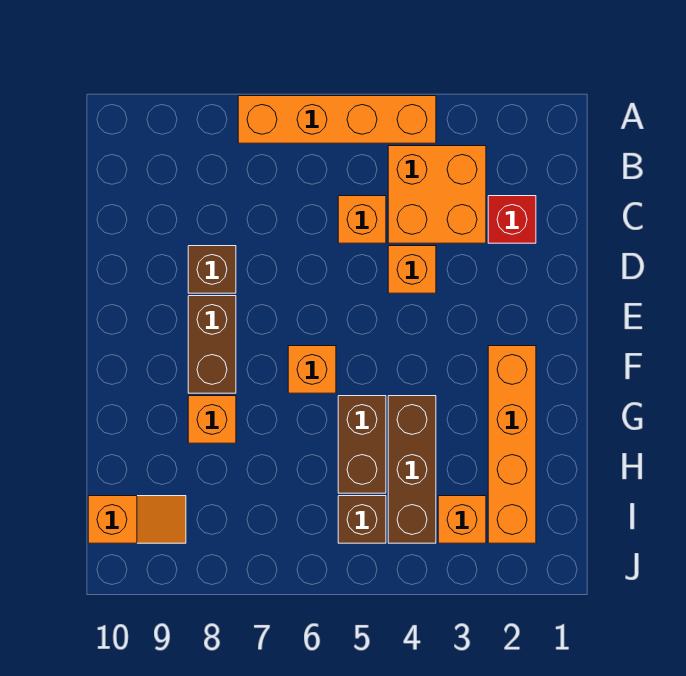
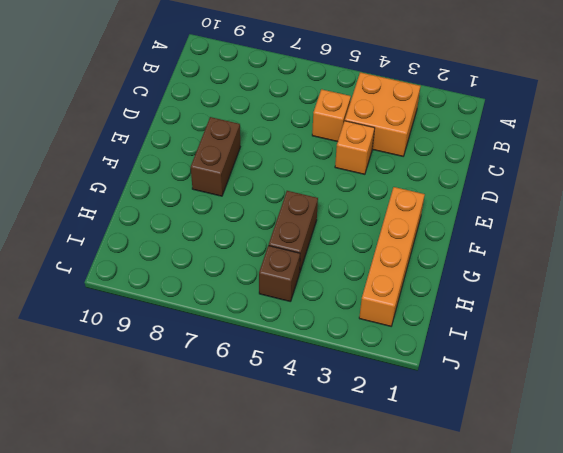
none -> orange 1x4 brick [238,96,436,143]
none -> red 1x1 brick [488,196,536,243]
none -> brown 1x1 brick [188,246,236,293]

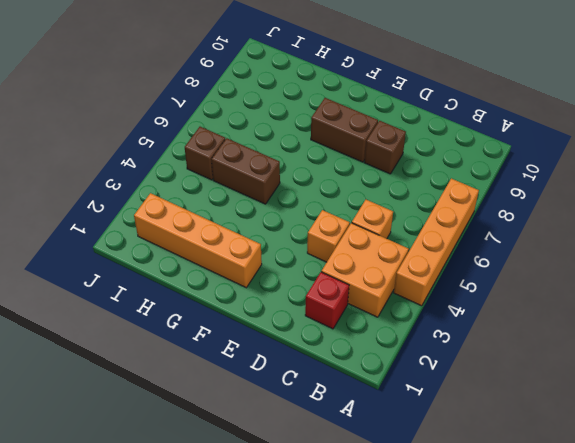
none -> orange 1x1 brick [288,346,336,393]
none -> brown 1x3 brick [388,396,436,543]
none -> orange 1x1 brick [188,396,236,443]

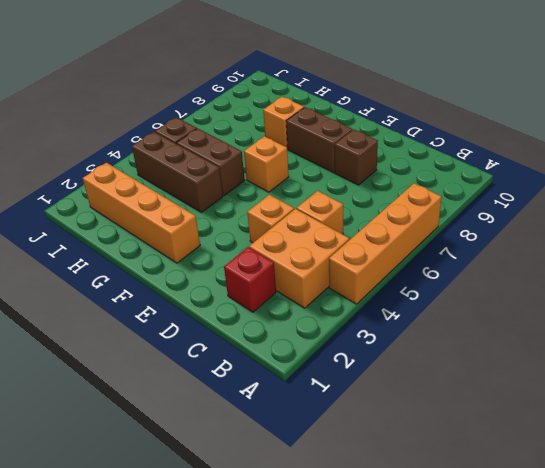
none -> orange 1x1 brick [438,496,486,543]
none -> orange 1x2 slope [88,496,186,543]

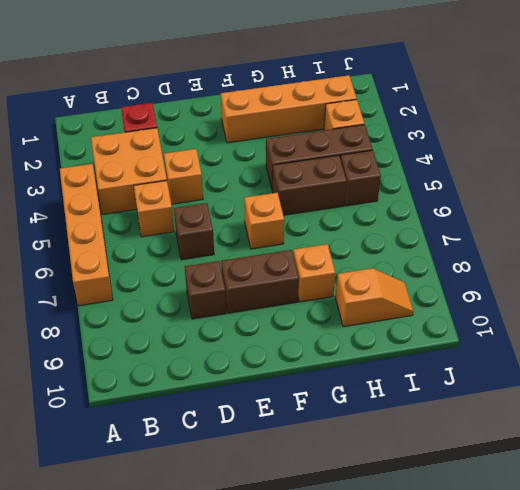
brown 1x1 brick [174,203,214,260] -> none
orange 1x2 slope [335,268,413,327] -> orange 1x2 slope turned to [88,496,186,543]

